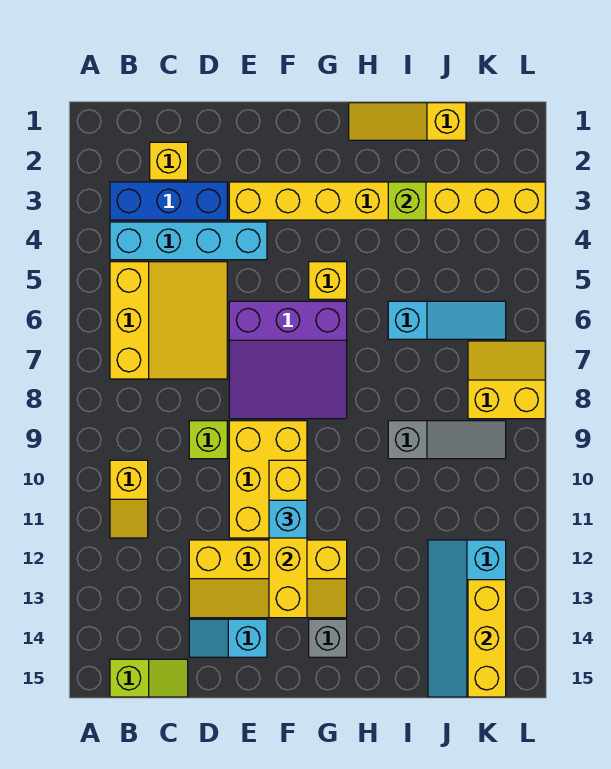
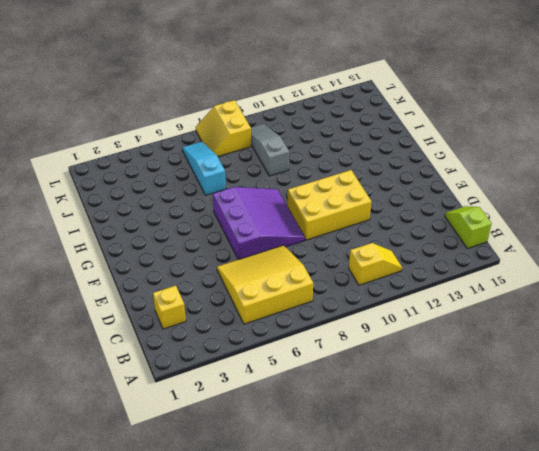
none -> blue 1x3 brick [110,182,227,220]
none -> cyan 1x4 brick [110,222,267,260]
none -> lime 1x1 brick [189,421,227,459]

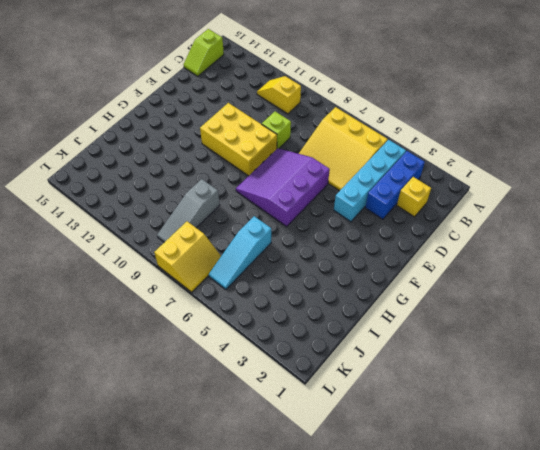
none -> yellow 2x4 slope [189,540,347,618]
none -> cyan 1x2 slope [189,619,267,657]
none -> yellow 1x8 brick [229,182,545,220]

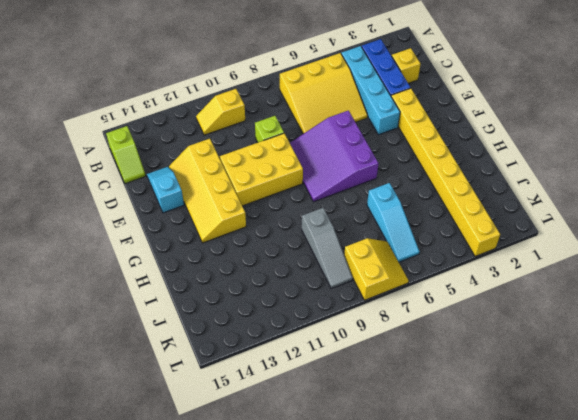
none -> yellow 1x1 brick [309,262,347,299]
none -> grey 1x1 brick [309,619,347,657]
none -> yellow 1x3 slope [349,103,466,140]

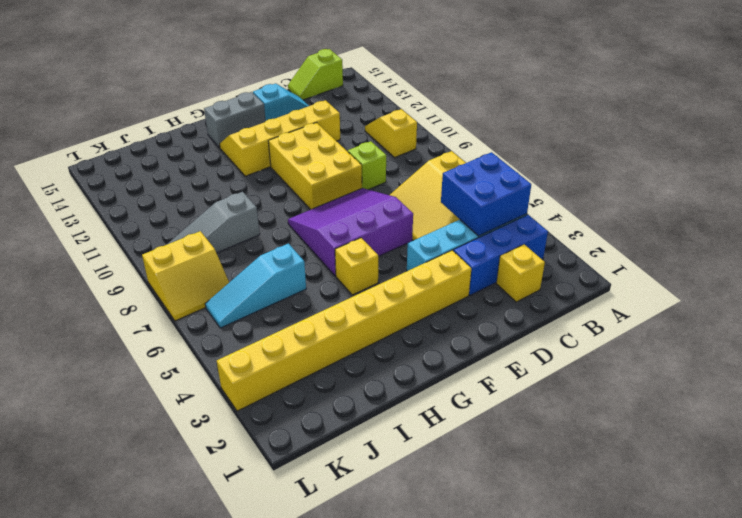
blue 2x2 brick [441,152,531,236] -> none
grey 1x2 brick [204,92,266,148] -> grey 1x1 brick [309,619,347,657]
none -> yellow 1x3 slope [349,103,466,140]
none -> cyan 2x4 slope [428,540,506,697]
none -> yellow 1x4 brick [269,460,307,618]

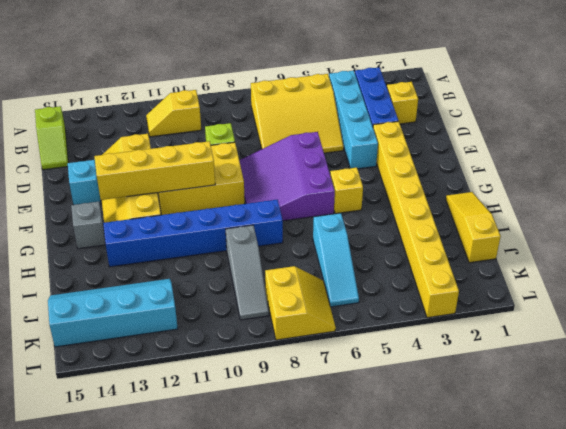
blue 1x6 brick [103,200,283,267] -> none
none -> lime 1x1 brick [388,182,426,220]
none -> yellow 1x3 brick [468,580,506,697]
none -> cyan 1x1 brick [269,500,307,538]

